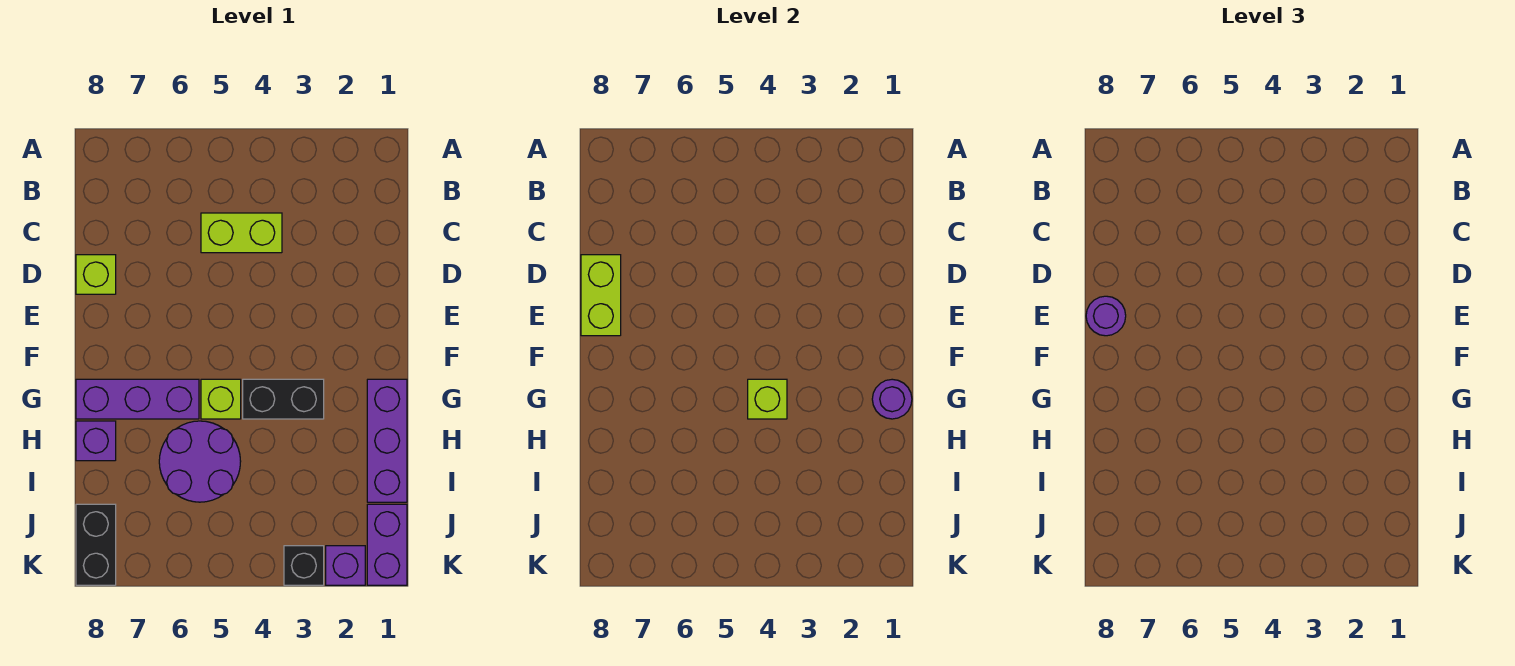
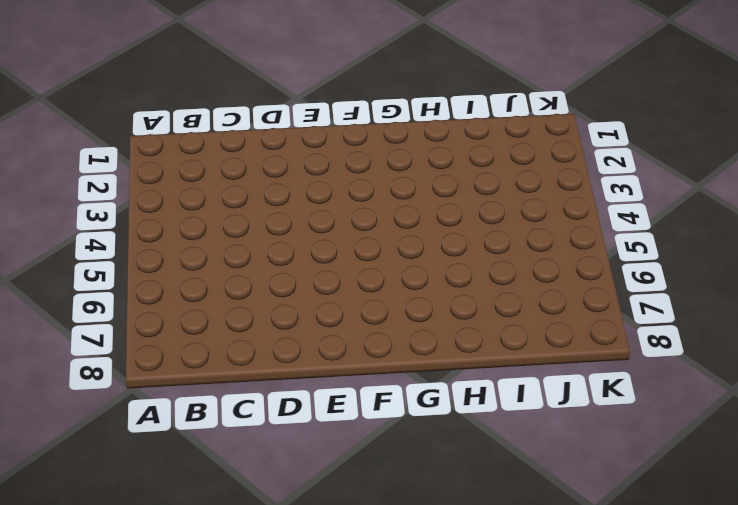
none -> lime 1x2 brick [201,213,282,253]
none -> lime 1x1 brick [76,255,116,294]
none -> purple 1x3 brick [367,379,407,502]

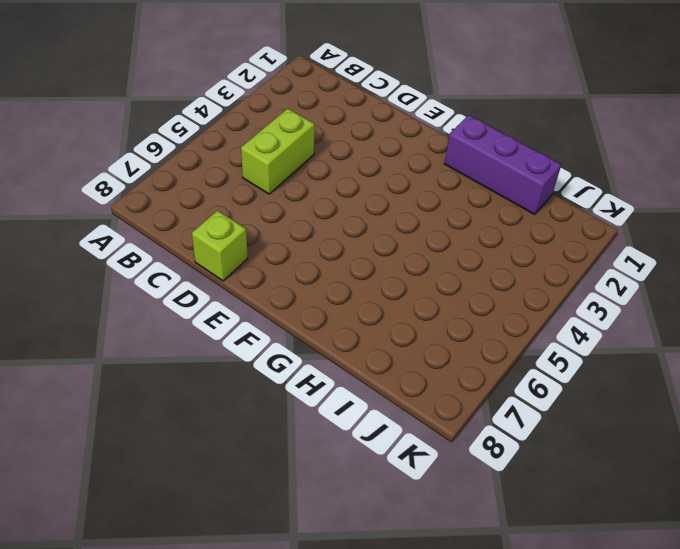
none -> black 1x2 brick [243,379,324,419]
none -> lime 1x1 brick [201,379,241,419]
none -> purple 1x3 brick [76,379,199,419]

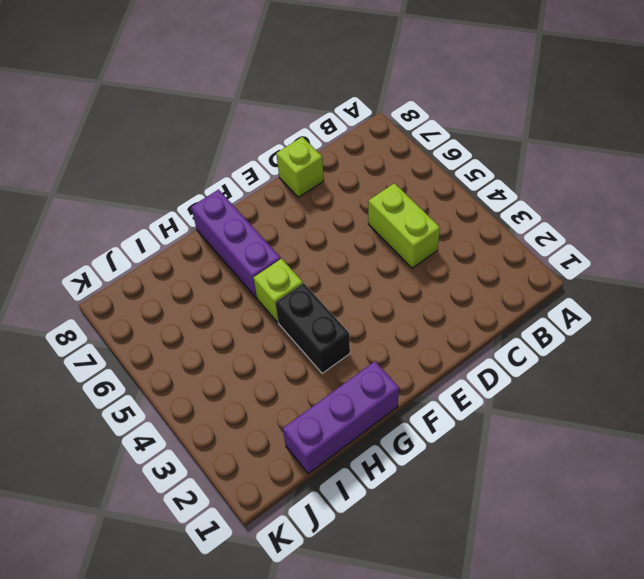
none -> purple 2x2 round brick [159,421,241,502]
none -> purple 1x1 brick [76,421,116,461]
none -> purple 1x2 brick [367,504,407,585]

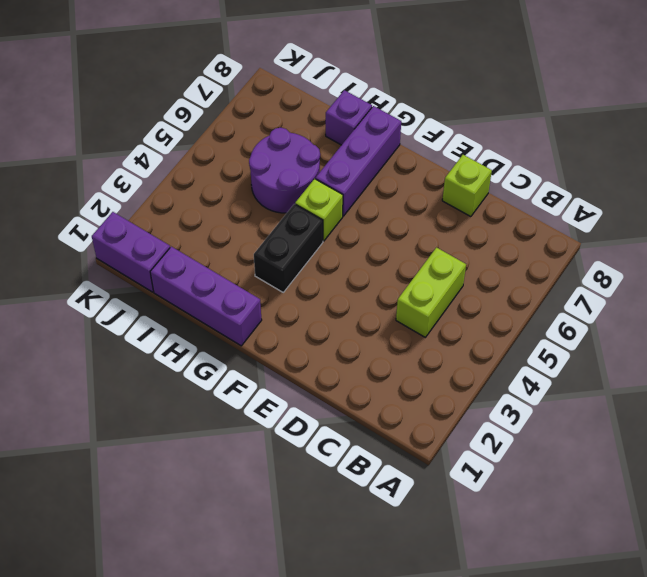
none -> black 1x2 brick [76,504,116,585]
none -> purple 1x1 brick [326,546,365,585]
none -> black 1x1 brick [284,546,324,585]

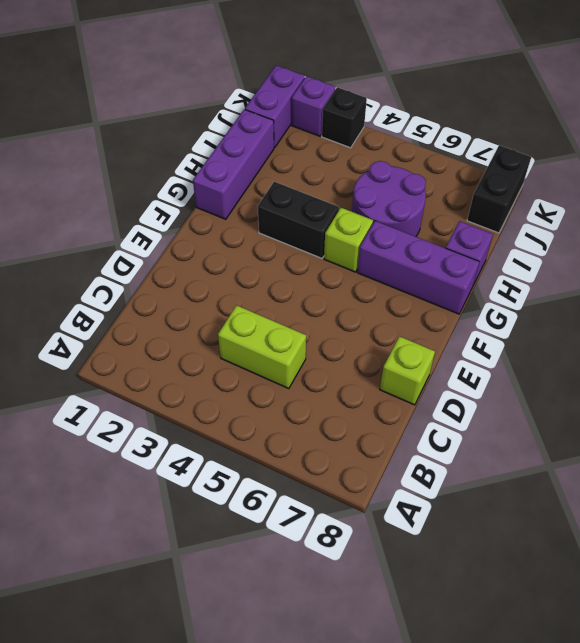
none -> lime 1x2 brick [581,255,621,336]
none -> purple 1x1 round brick [872,379,912,419]
none -> lime 1x1 brick [748,379,787,419]

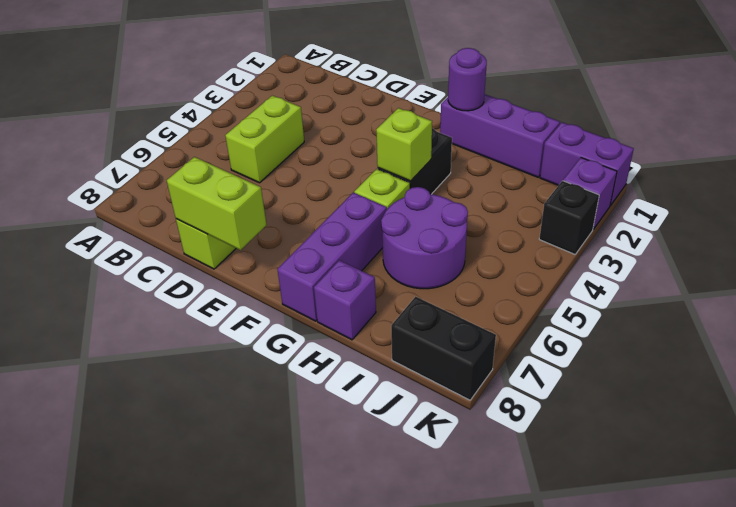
none -> purple 1x1 round brick [1086,296,1126,336]

